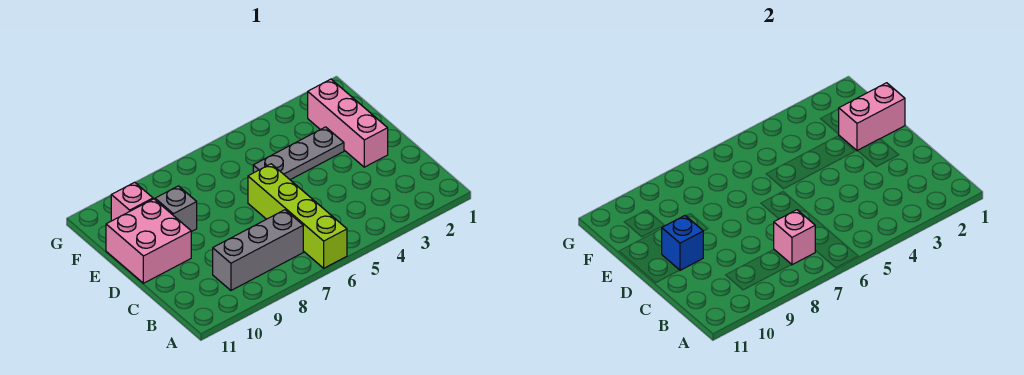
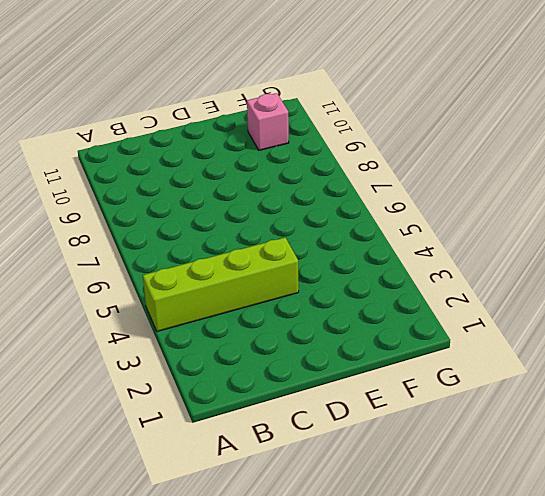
lime 1x4 brick [143,238,299,331] -> lime 1x4 brick moved to [248,164,347,268]
none -> grey 1x3 brick [213,210,303,290]
none -> pink 1x3 brick [308,79,388,167]

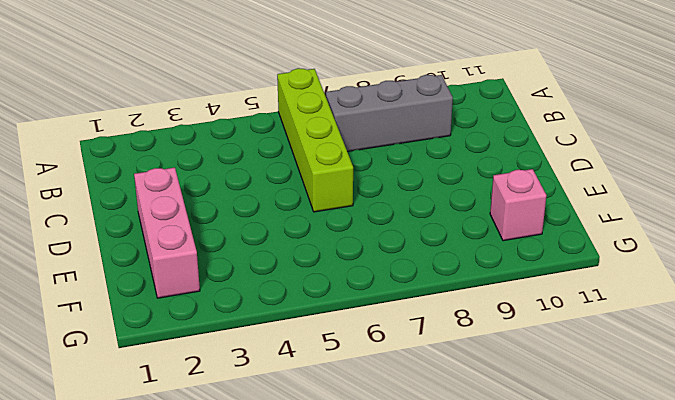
none -> pink 2x2 brick [106,199,191,283]
none -> grey 1x3 plate [253,127,344,180]

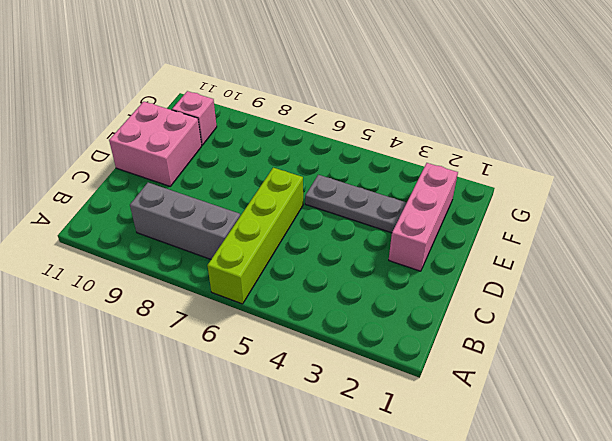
none -> grey 1x1 brick [155,186,197,232]
none -> pink 1x1 brick [774,210,815,265]

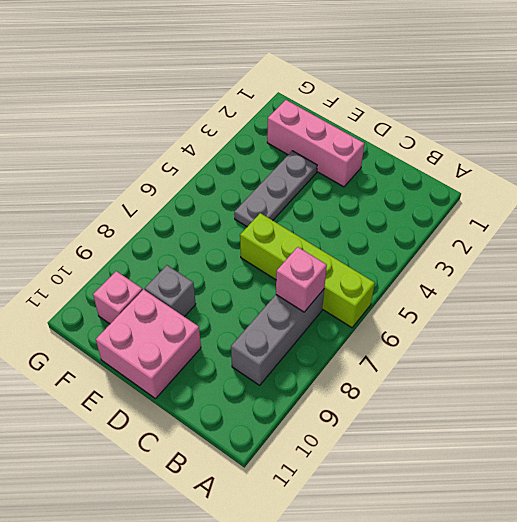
none -> blue 1x1 brick [662,216,703,270]
none -> pink 1x2 brick [839,83,905,151]

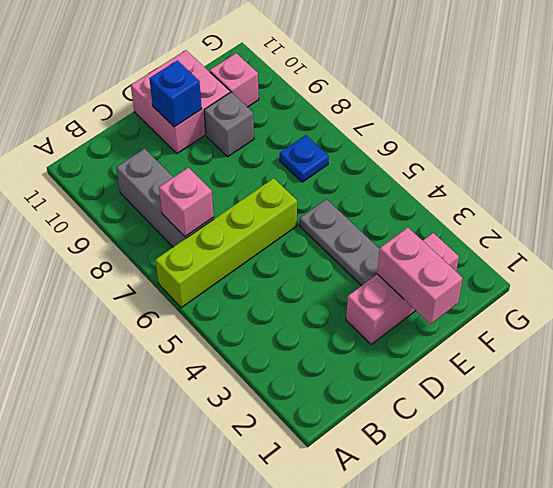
blue 1x1 plate [280,135,329,182] -> none

